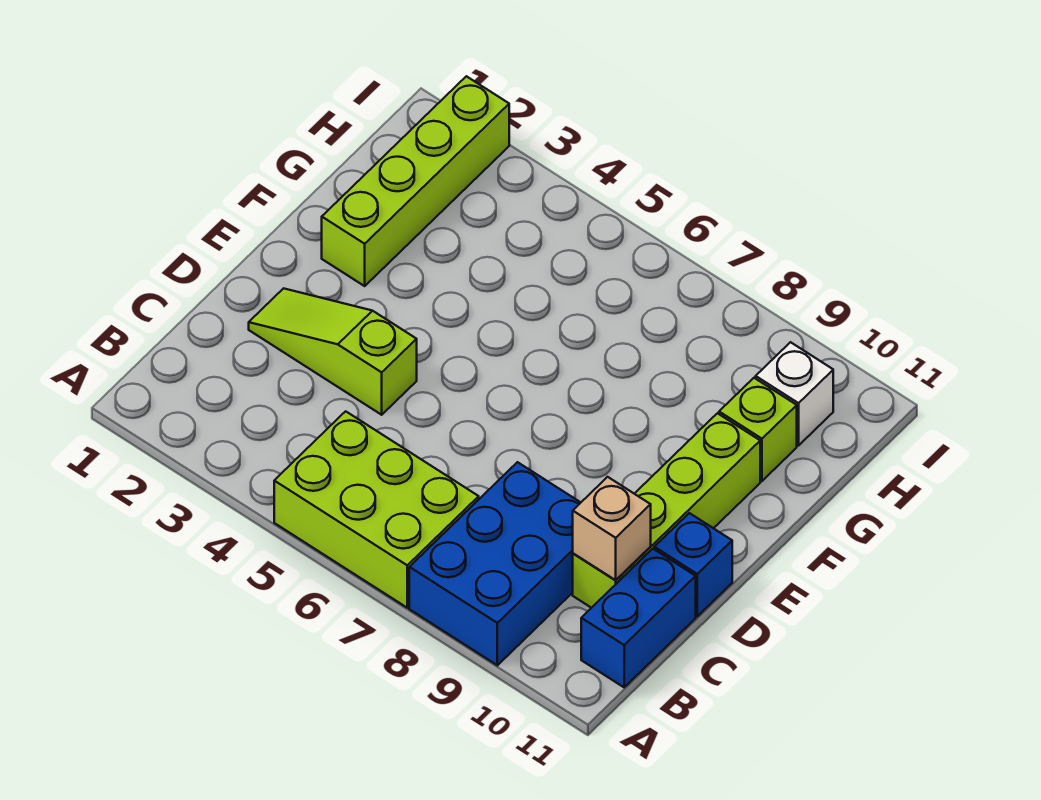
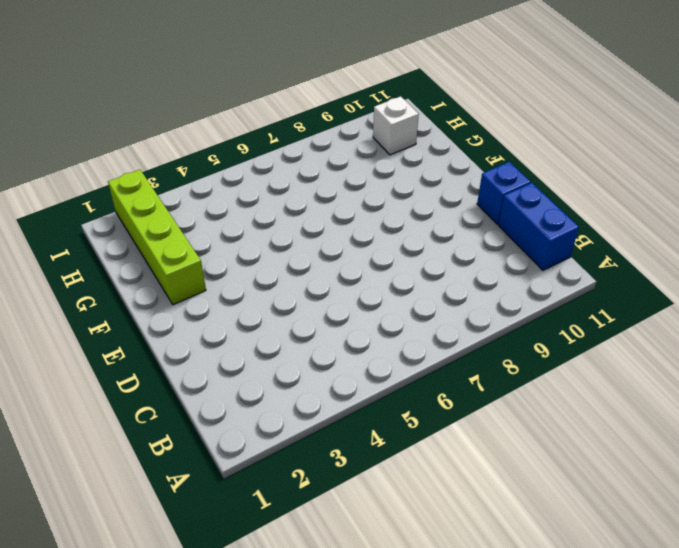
none -> lime 2x3 brick [274,411,479,608]
none -> blue 2x3 brick [409,462,581,665]

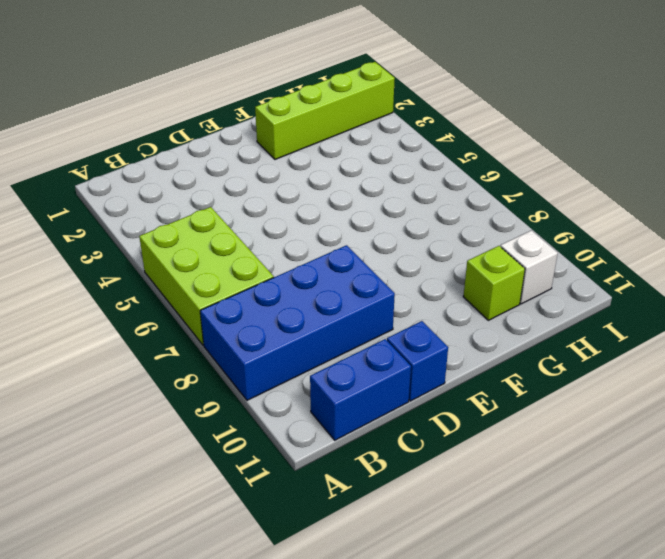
blue 2x4 brick [200,245,395,400] -> blue 2x3 brick [409,462,581,665]
none -> lime 1x4 brick [573,413,760,608]
none -> lime 1x3 slope [249,288,417,415]

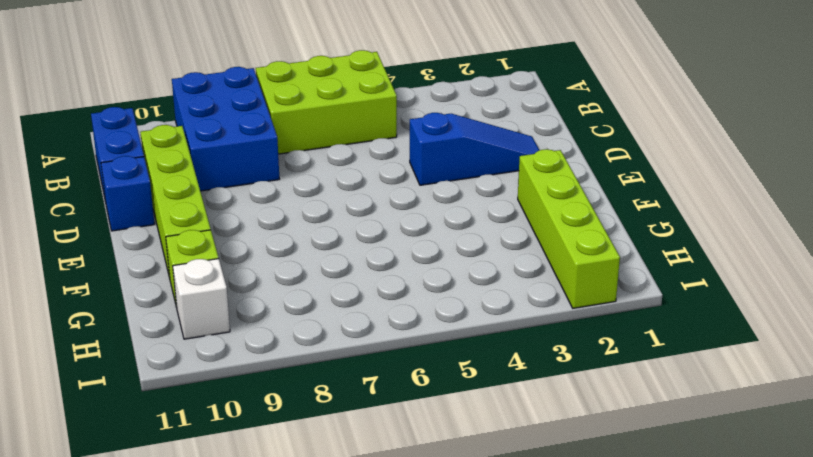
blue 1x3 slope [410,113,539,185] -> lime 1x3 slope [249,288,417,415]
none -> tan 1x1 brick [573,477,651,580]

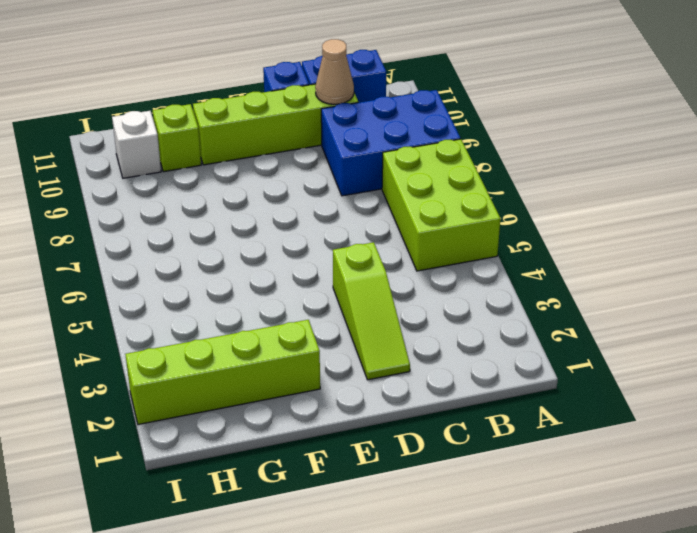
tan 1x1 cone [315,39,354,104] -> tan 1x1 brick [573,477,651,580]

